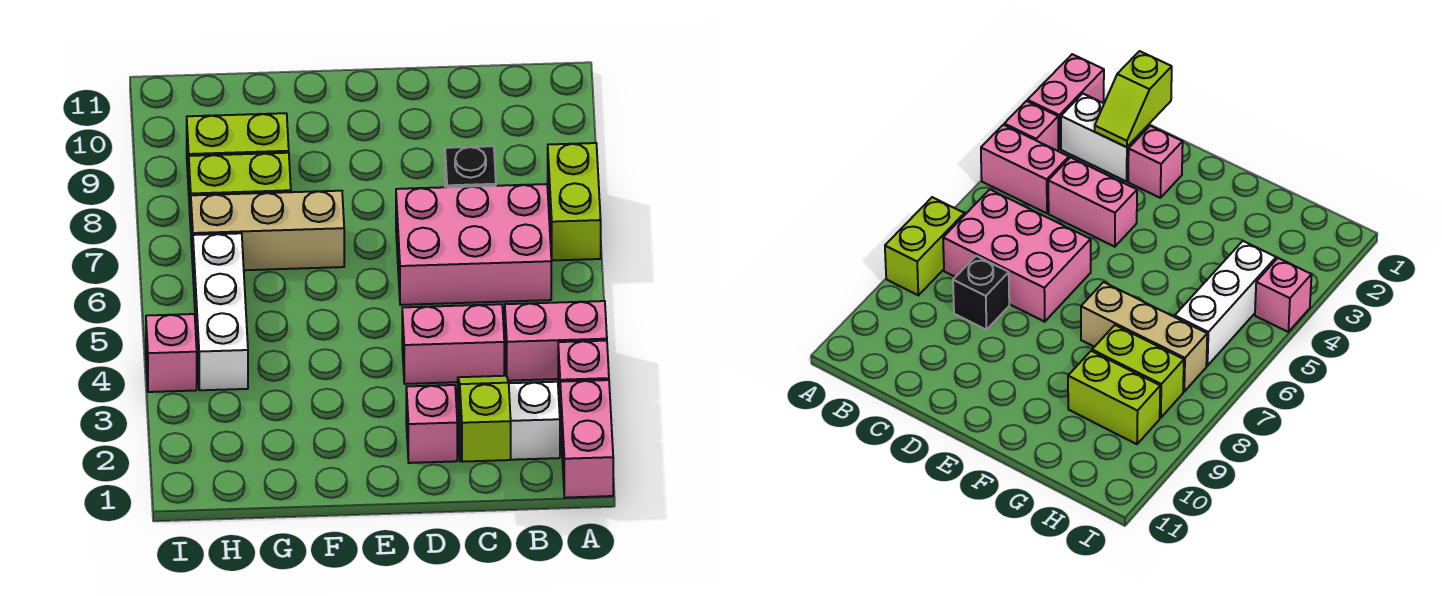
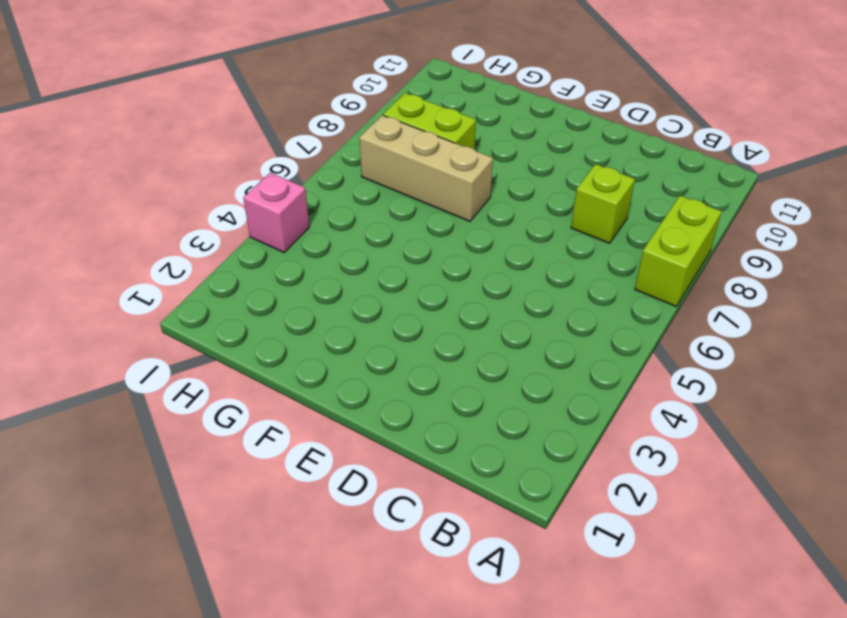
lime 1x1 brick [571,164,635,243] -> black 1x1 brick [445,146,496,187]
none -> pink 1x2 brick [560,380,613,498]
none -> pink 1x1 brick [558,341,609,405]
none -> pink 1x2 brick [505,301,607,381]

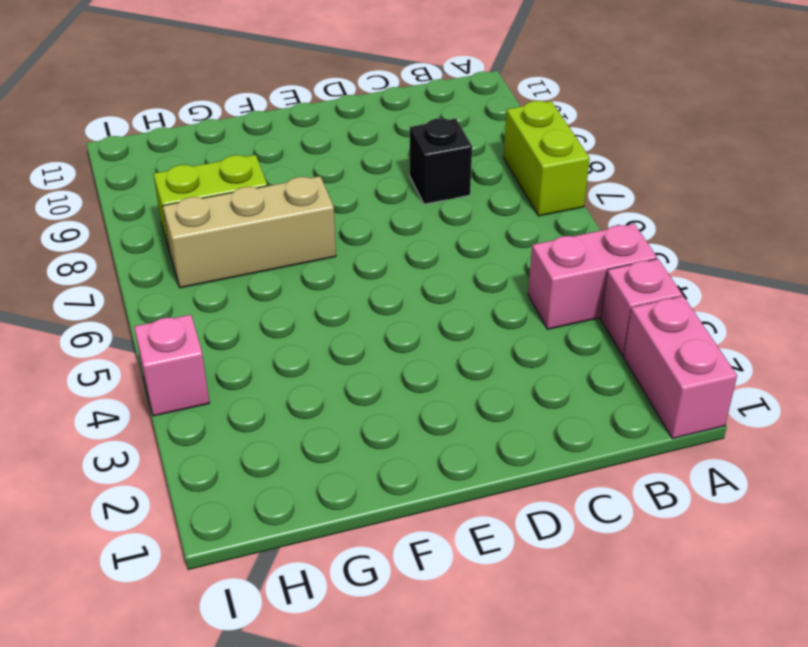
none -> white 1x2 brick [458,382,560,461]
none -> pink 2x3 brick [396,184,551,305]
none -> pink 1x2 brick [402,304,504,384]

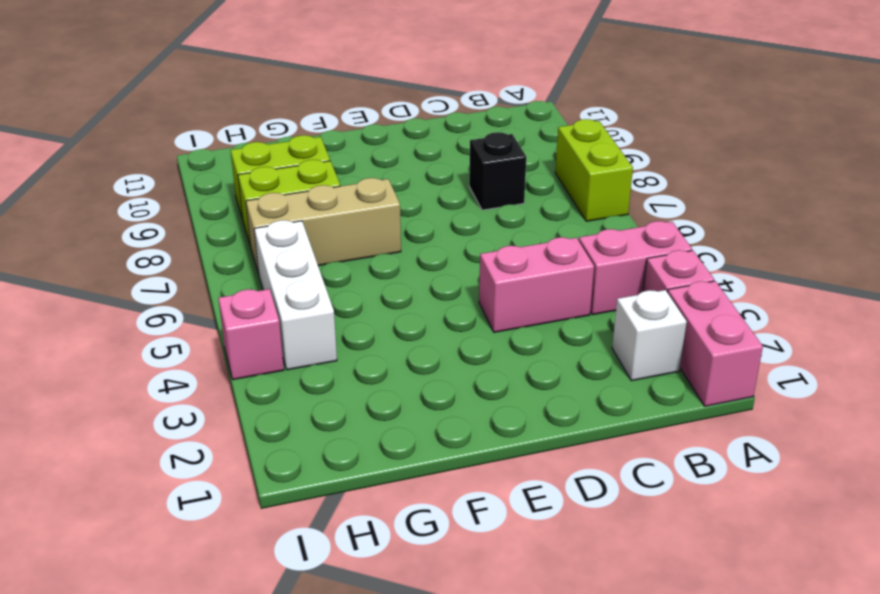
white 1x1 brick [612,290,687,381] -> white 1x2 brick [458,382,560,461]
none -> pink 2x3 brick [396,184,551,305]
none -> pink 1x1 brick [406,385,457,463]
none -> lime 1x2 slope [458,376,511,462]

